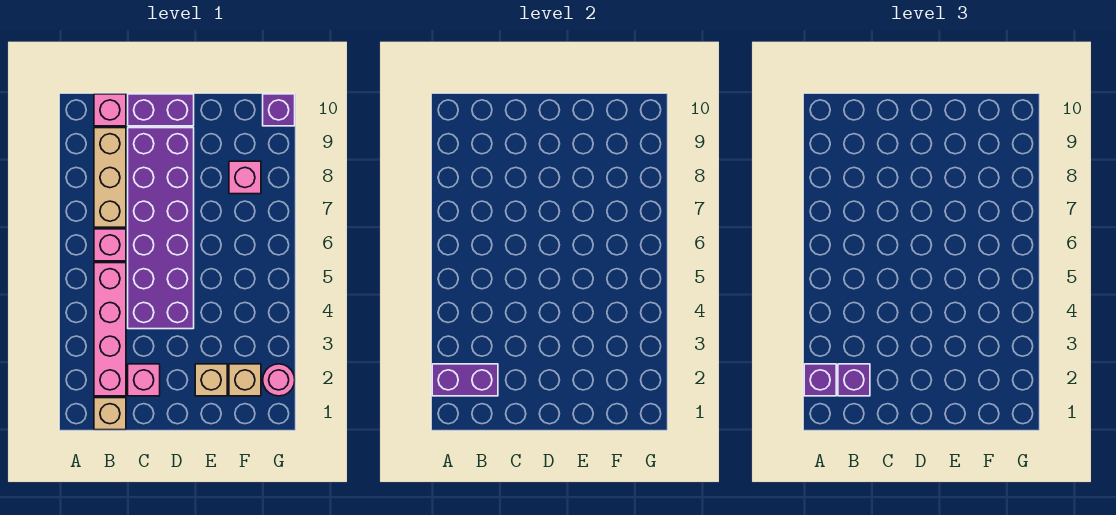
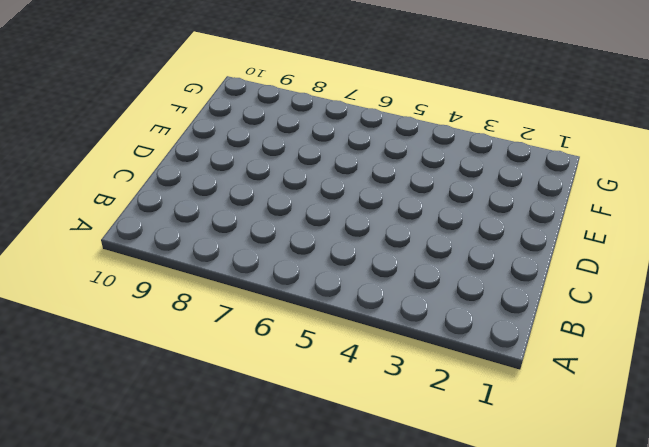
none -> tan 1x1 brick [94,398,126,430]
none -> pink 1x4 brick [94,263,126,396]
none -> pink 1x1 brick [94,229,126,261]

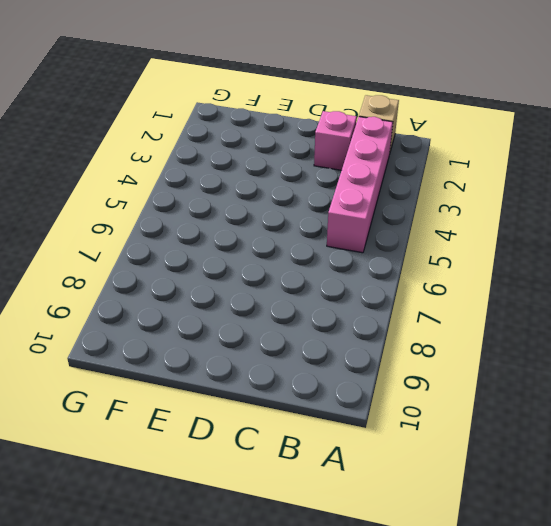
none -> pink 1x1 brick [94,229,126,261]
none -> tan 1x3 brick [94,128,126,227]
none -> pink 1x1 brick [94,94,126,126]

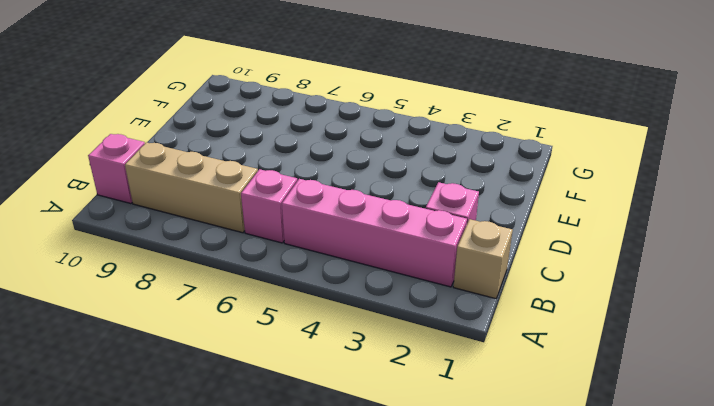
none -> purple 2x6 brick [128,128,194,329]
none -> purple 1x2 brick [128,94,194,126]
none -> tan 1x1 brick [195,364,227,396]

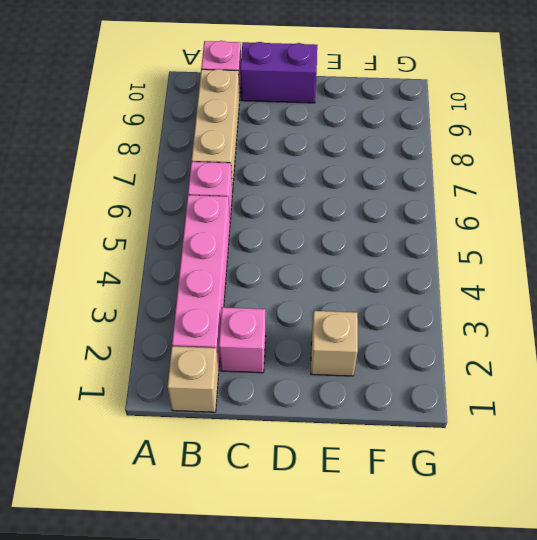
none -> purple 2x6 brick [128,128,194,329]
none -> tan 1x1 brick [229,364,261,396]
none -> pink 1x1 brick [229,161,261,194]

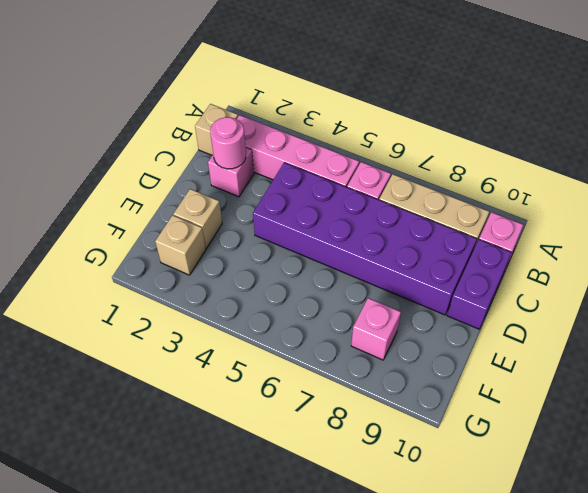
pink 1x1 round brick [210,117,246,169] -> pink 1x1 round brick moved to [263,364,295,396]
none -> purple 1x1 brick [263,94,295,126]
none -> purple 1x2 brick [432,364,498,396]
none -> purple 1x1 brick [804,364,836,396]

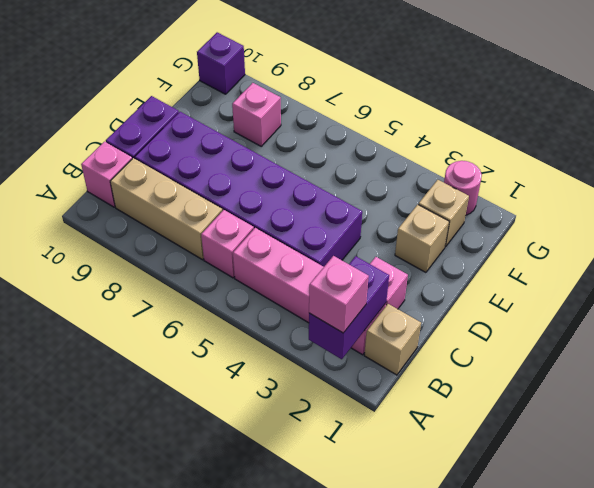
pink 1x1 brick [309,256,369,333] -> purple 1x1 brick [804,364,836,396]
none -> purple 1x1 brick [838,364,870,396]

